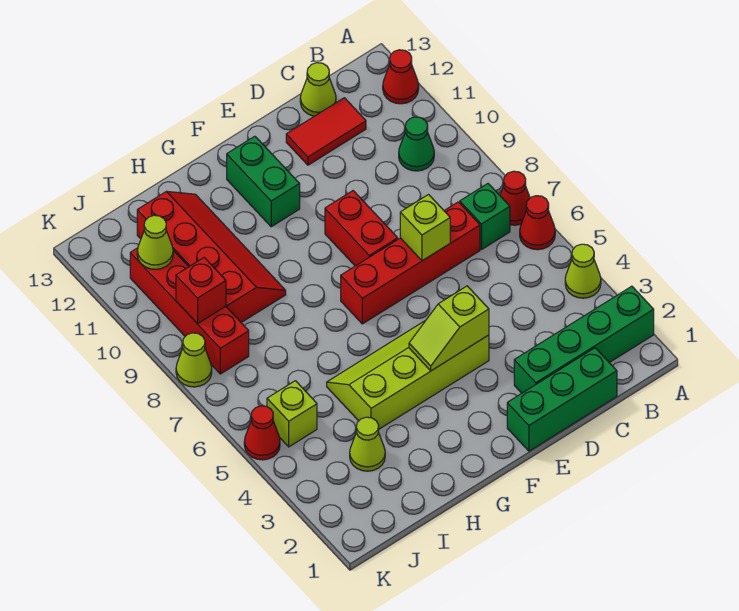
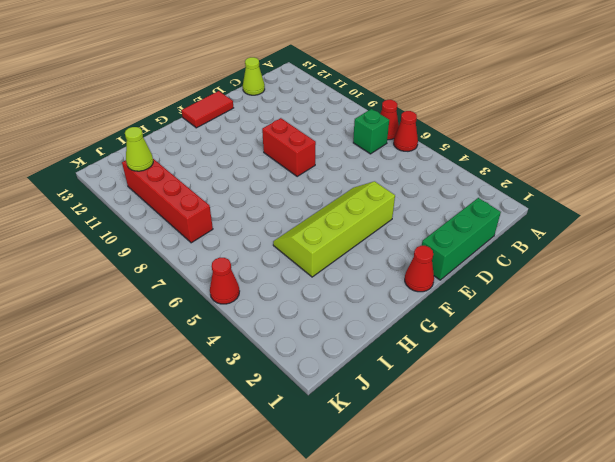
red 1x2 tile [181,91,233,128] -> red 1x2 tile moved to [286,98,366,165]
red 1x1 cone [405,246,434,292] -> red 1x1 cone moved to [383,50,419,104]
none -> green 1x4 brick [514,286,654,393]
none -> lime 1x1 cone [565,244,601,298]
none -> green 1x1 cone [399,117,434,171]

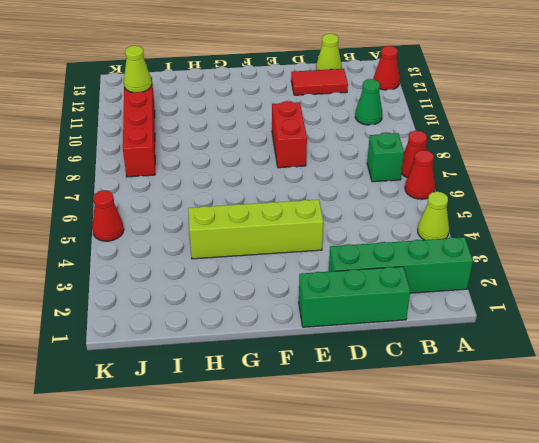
none -> red 1x4 brick [341,202,480,324]
none -> green 1x2 brick [227,136,300,227]
none -> red 2x4 slope [137,191,286,323]

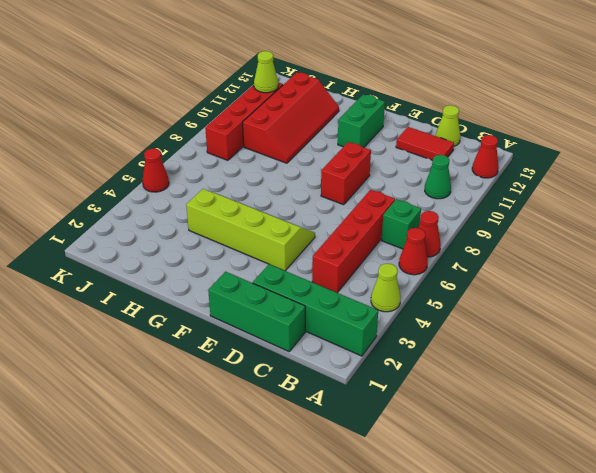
red 1x4 brick [312,190,395,293] -> red 1x4 brick turned to [341,202,480,324]
none -> lime 1x1 cone [350,417,385,471]
none -> lime 1x1 brick [267,381,317,447]
none -> lime 1x1 cone [176,333,212,387]

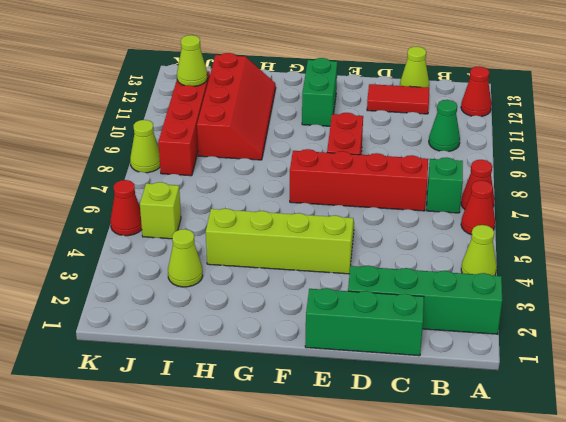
none -> lime 1x1 brick [400,195,450,261]
none -> lime 1x2 slope [409,286,489,371]
none -> red 1x1 brick [176,258,226,324]

